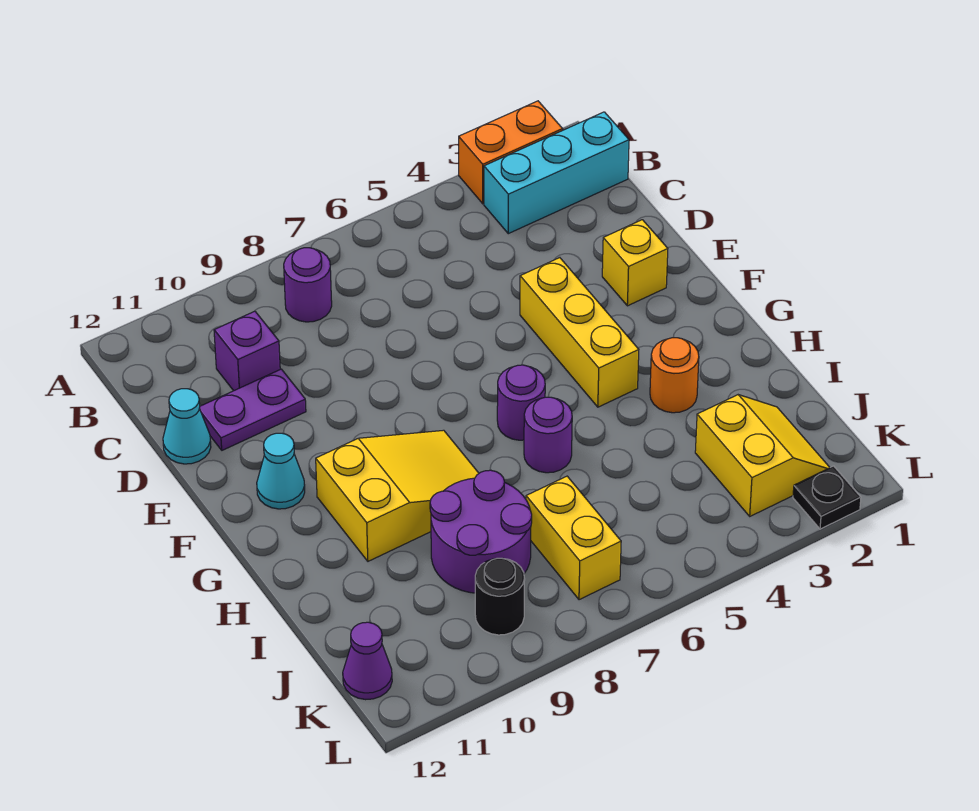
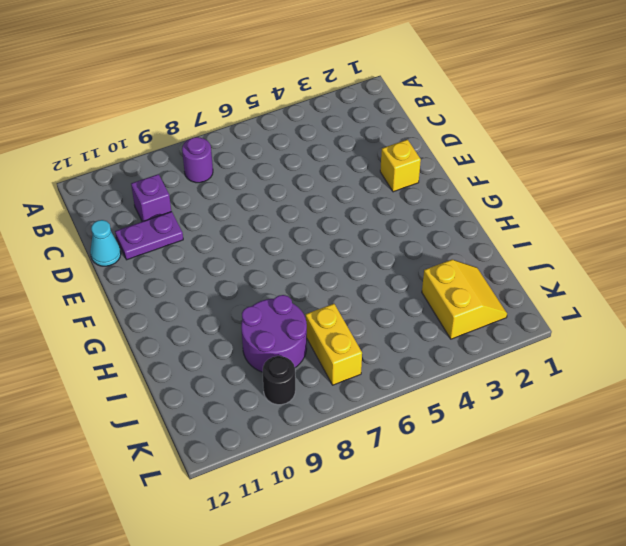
none -> orange 1x2 brick [459,101,563,204]
none -> cyan 1x3 brick [484,112,629,234]
none -> yellow 1x3 brick [520,258,639,407]

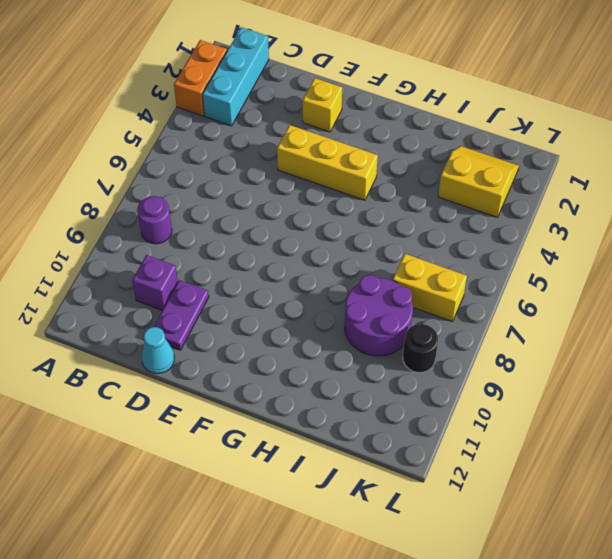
none -> cyan 1x1 cone [257,433,305,509]
none -> purple 1x1 round brick [497,365,545,440]
none -> yellow 2x3 slope [316,430,479,561]

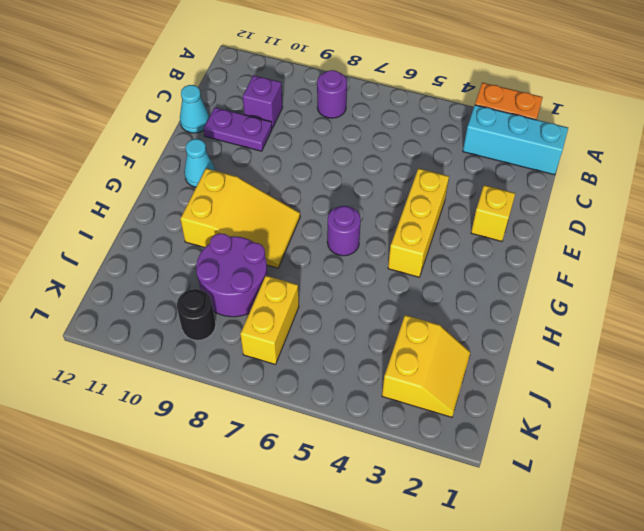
none -> orange 1x1 round brick [650,338,699,413]
none -> purple 1x1 round brick [524,397,572,473]
none -> purple 1x1 cone [343,622,392,700]

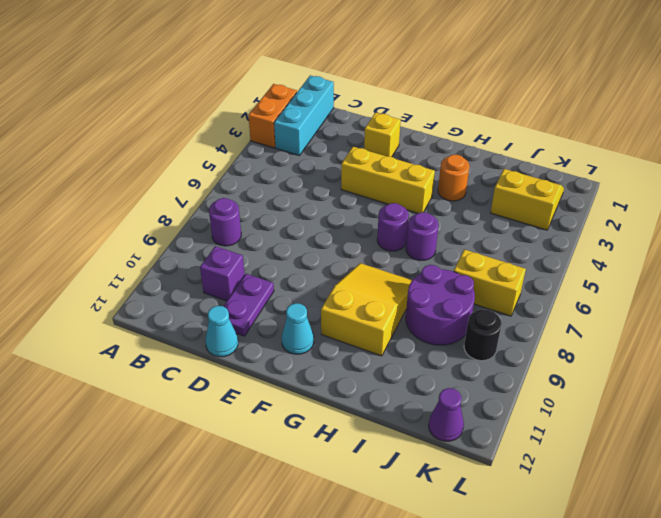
none -> black 1x1 plate [793,466,861,529]

